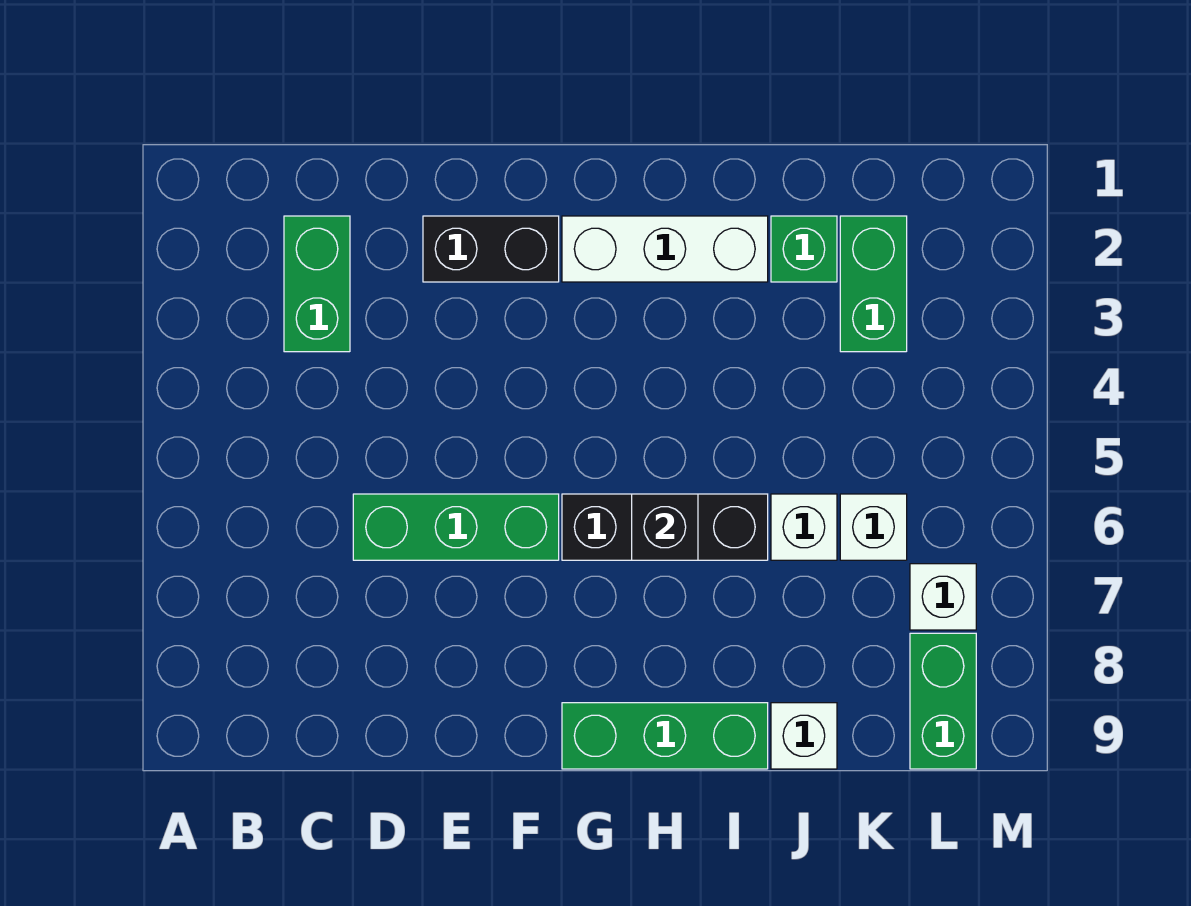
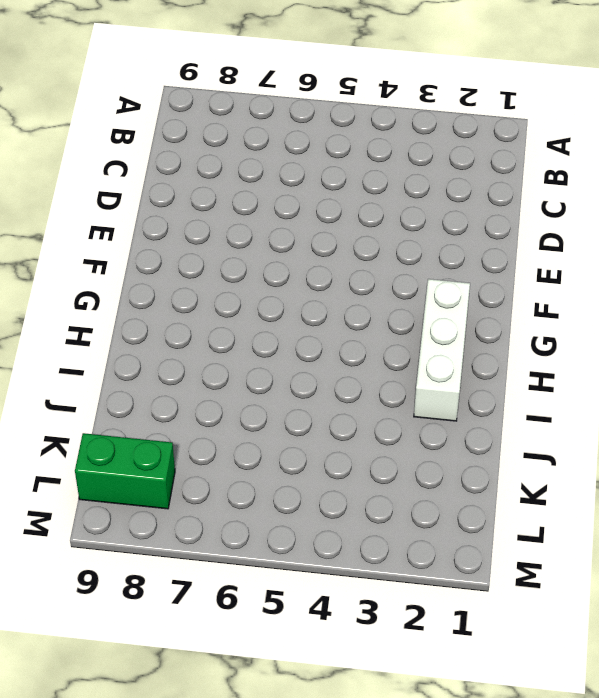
none -> green 1x2 brick [284,216,350,352]
none -> green 1x3 brick [353,494,559,560]
none -> black 1x2 brick [423,216,559,282]

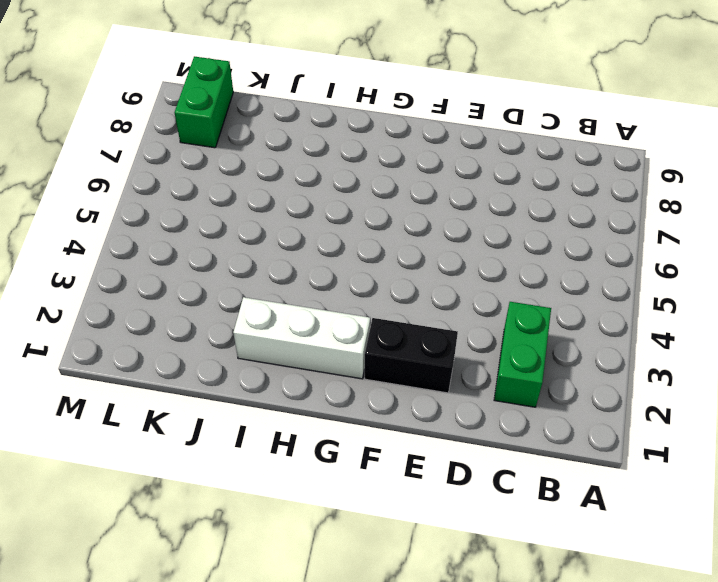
none -> green 1x3 brick [353,494,559,560]
none -> black 1x3 brick [562,494,768,560]
none -> green 1x3 brick [562,703,768,769]

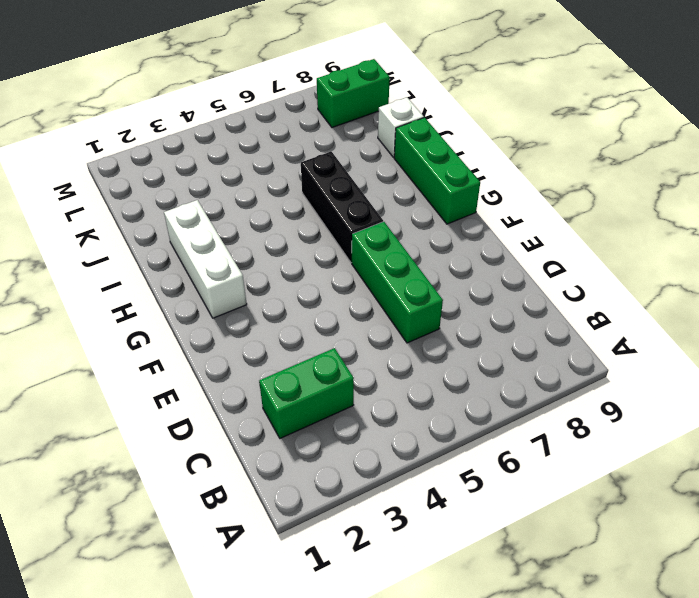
none -> black 1x2 brick [423,216,559,282]
none -> green 1x1 brick [771,216,837,282]
none -> white 1x1 brick [771,494,837,560]

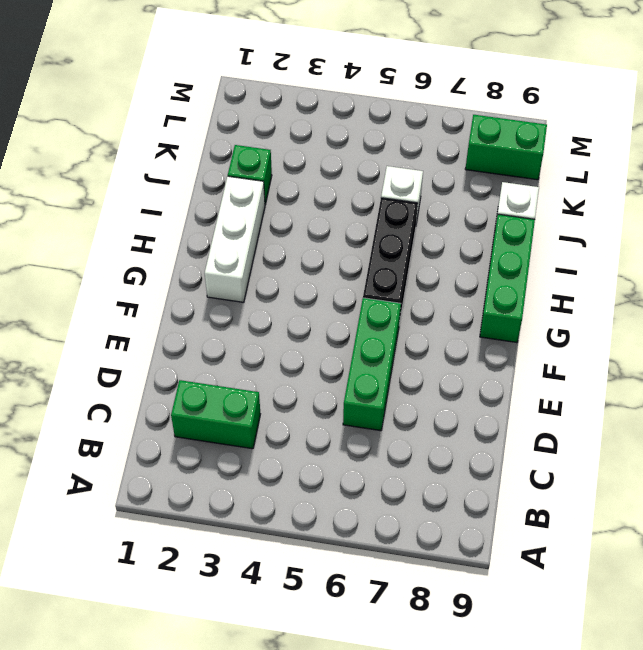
none -> black 1x2 brick [423,216,559,282]
none -> green 1x2 brick [840,216,907,352]
none -> white 1x1 brick [840,494,907,560]

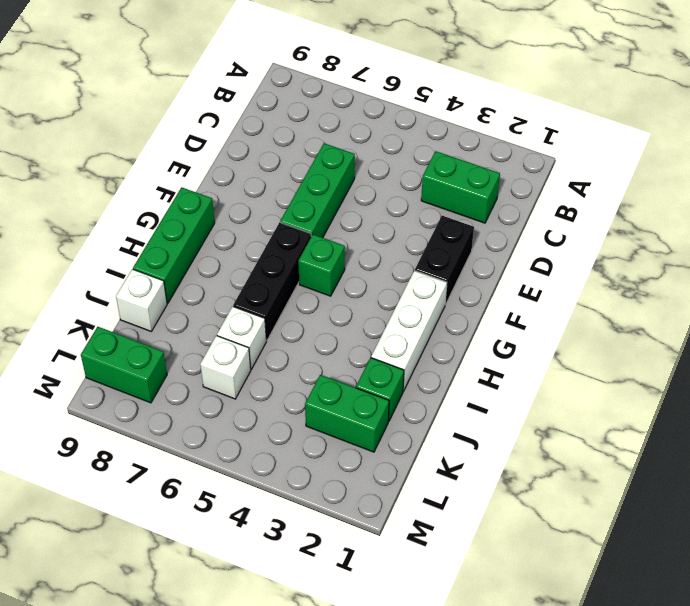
green 1x1 brick [298,234,345,296] -> none
none -> white 1x1 brick [910,564,976,630]
none -> black 1x1 brick [632,494,698,560]

